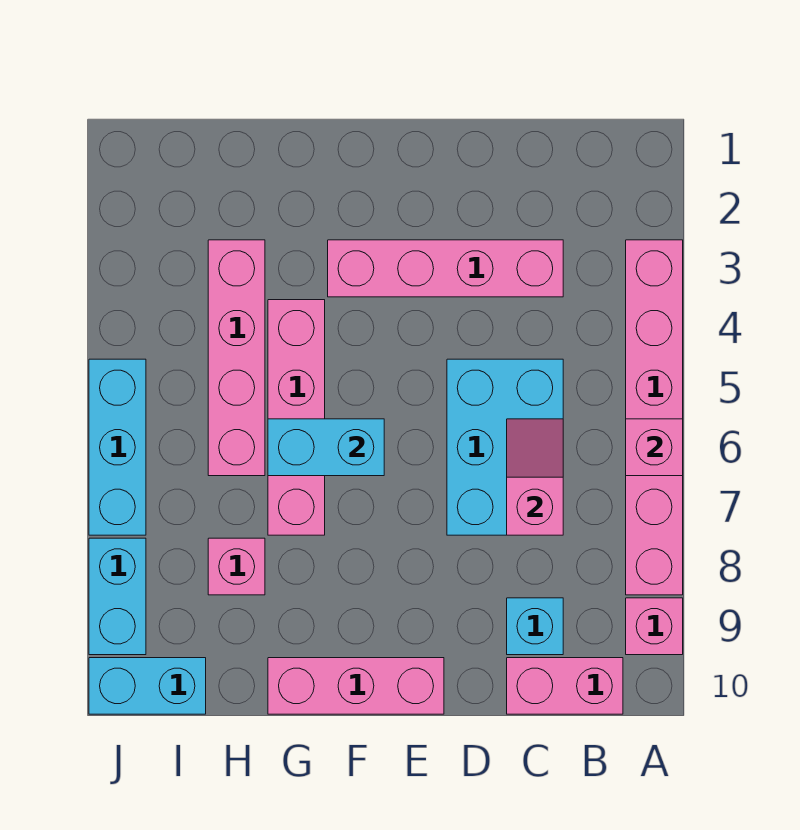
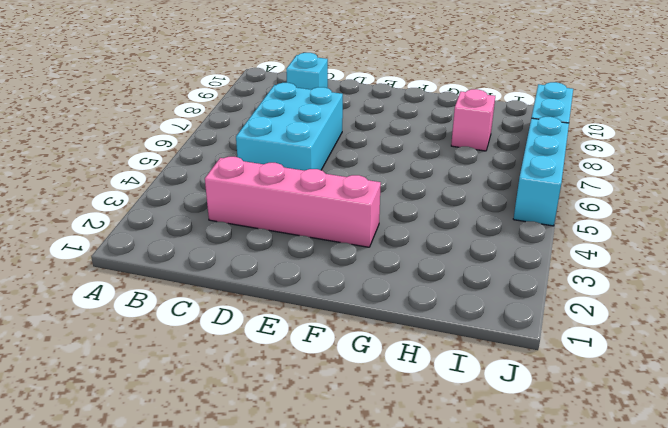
none -> pink 1x6 brick [626,240,683,595]
none -> pink 1x1 brick [626,598,683,655]
none -> pink 1x2 brick [507,658,623,714]

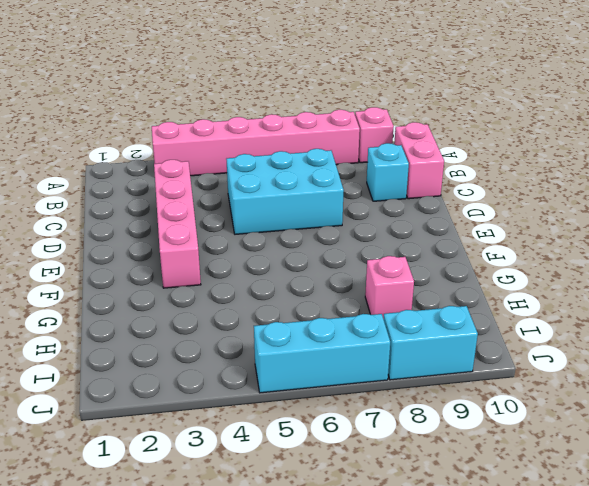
none -> pink 1x3 brick [268,658,444,714]
none -> pink 1x4 brick [268,300,325,535]
none -> pink 1x4 brick [208,240,265,476]

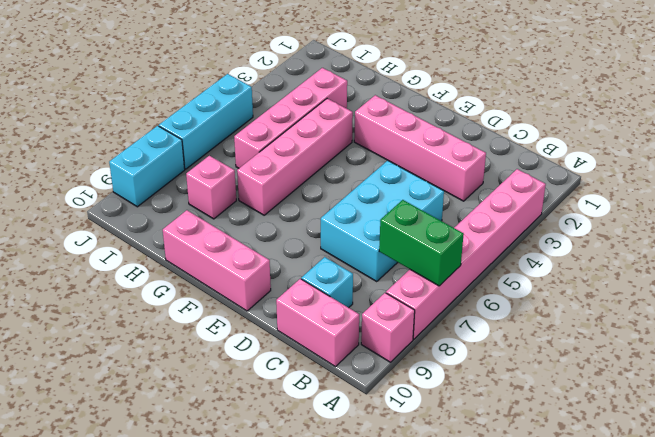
green 1x2 brick [379,200,464,286] -> none
none -> cyan 1x2 brick [89,658,206,714]
none -> pink 1x1 brick [626,419,683,476]
none -> pink 1x2 slope [507,419,563,535]

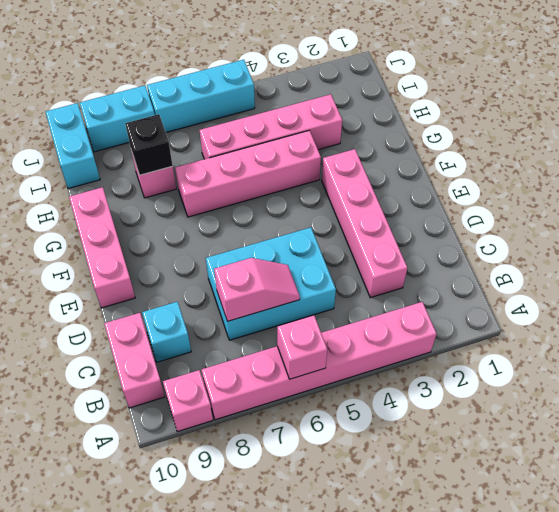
black 1x1 brick [125,114,173,175] -> none
none -> cyan 1x2 brick [268,419,384,476]

